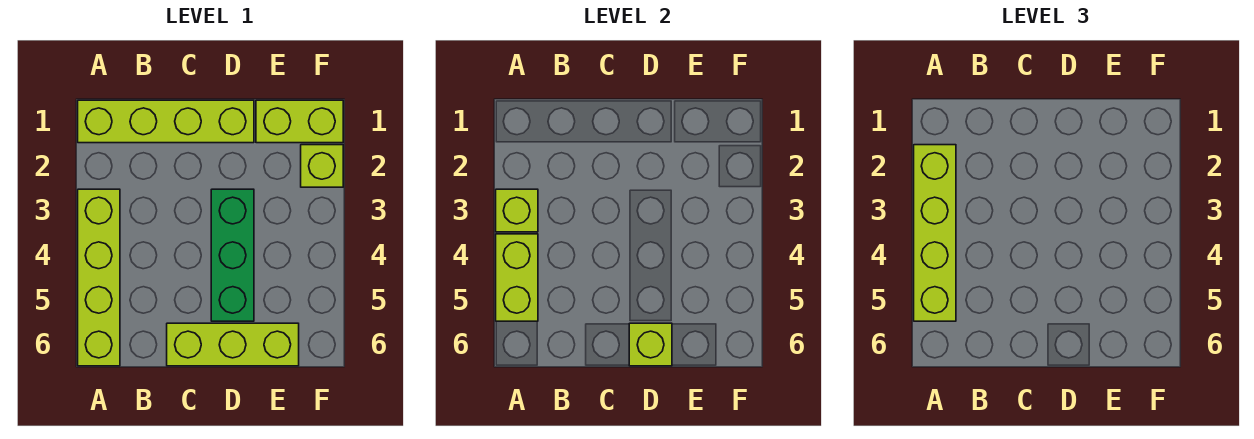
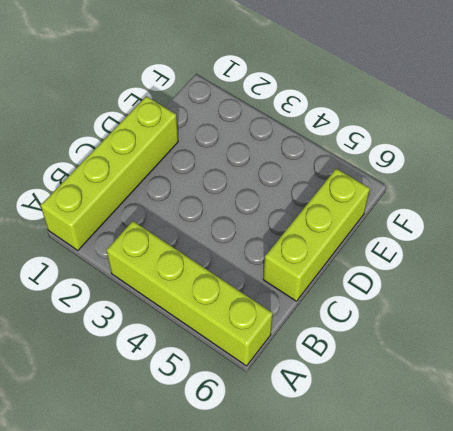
none -> green 1x3 brick [211,189,254,321]
none -> lime 1x2 brick [256,100,343,143]

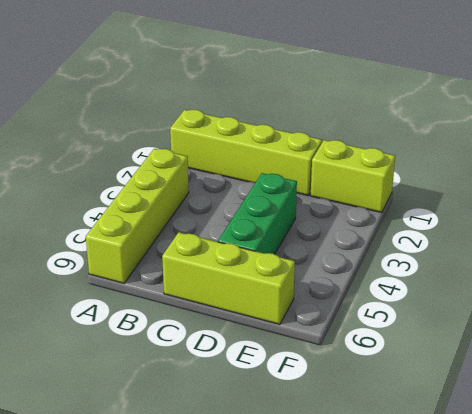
none -> lime 1x1 brick [301,145,343,187]
none -> lime 1x1 brick [496,189,538,232]

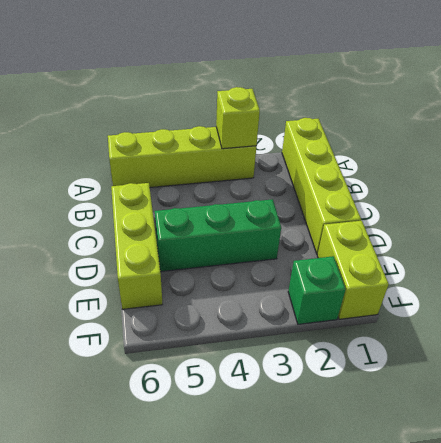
green 1x1 brick [288,256,346,324] -> lime 1x1 brick [301,145,343,187]
none -> lime 1x2 brick [496,234,538,321]
none -> lime 1x1 brick [629,323,672,366]

